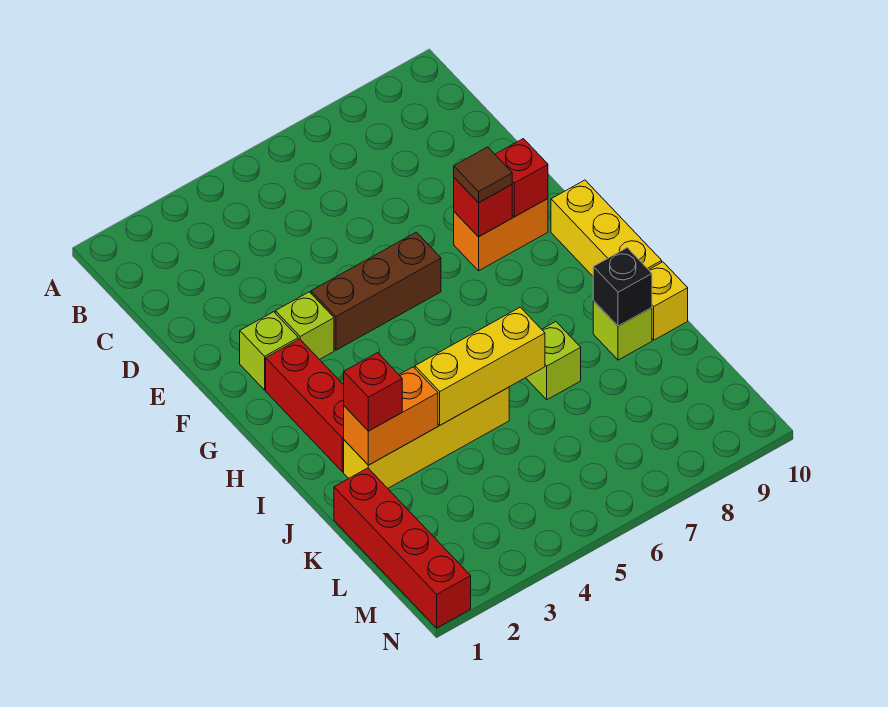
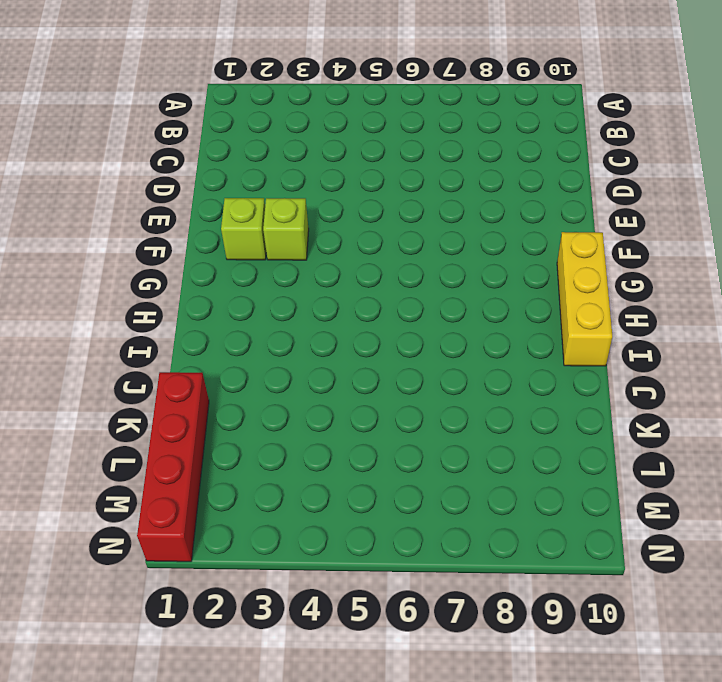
none -> brown 1x3 brick [311,232,441,350]
none -> orange 1x2 brick [454,199,548,271]
none -> red 1x3 brick [266,339,344,472]

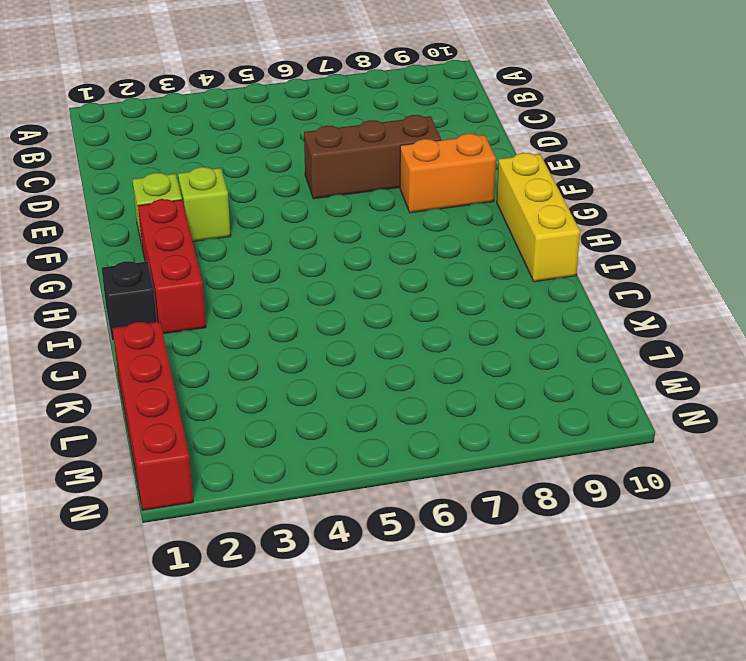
brown 1x3 brick [304,115,441,199] -> brown 1x3 brick moved to [311,232,441,350]
black 1x1 brick [102,261,157,341] -> black 1x1 brick moved to [593,248,652,326]
none -> yellow 1x4 brick [344,387,509,488]
none -> lime 1x1 brick [526,322,581,400]
none -> lime 1x1 brick [593,301,652,360]

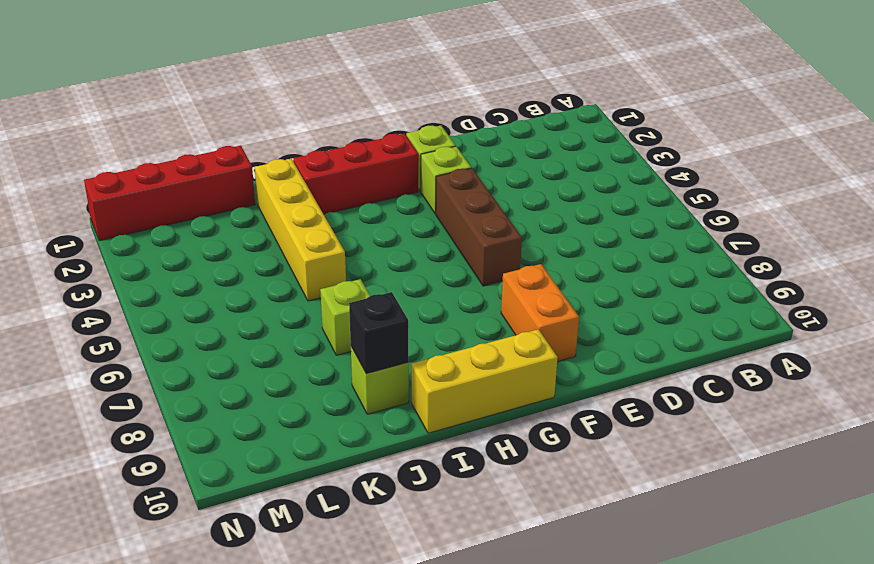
none -> yellow 1x1 brick [649,262,688,340]
none -> red 1x1 brick [454,178,512,237]
none -> red 1x1 brick [495,139,548,217]

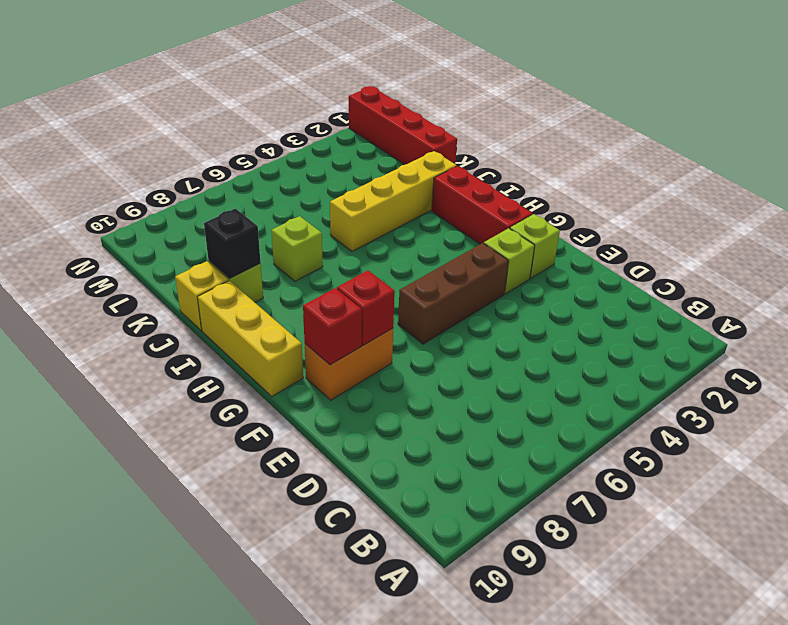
none -> orange 1x2 brick [344,367,438,465]
none -> yellow 1x3 brick [415,307,545,425]
none -> brown 1x1 tile [454,147,512,203]

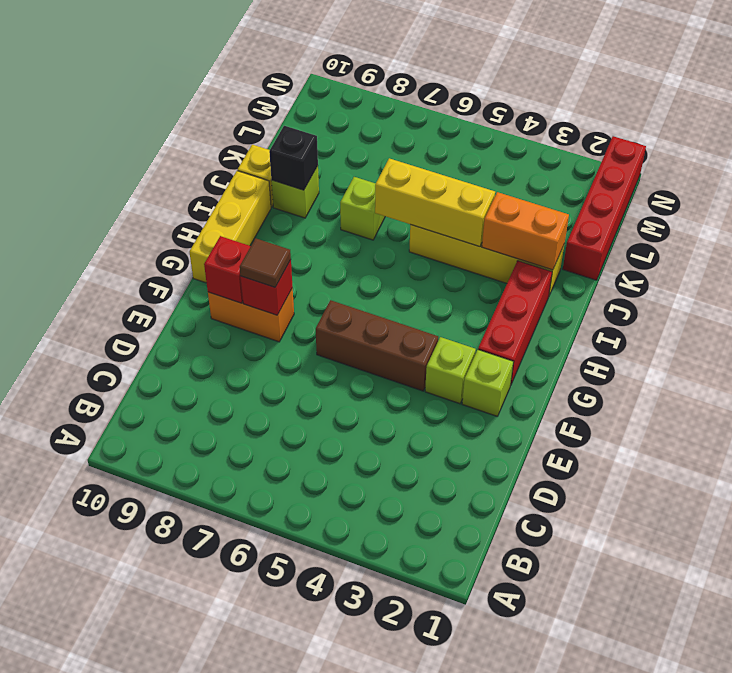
none -> red 1x1 brick [344,353,402,431]

